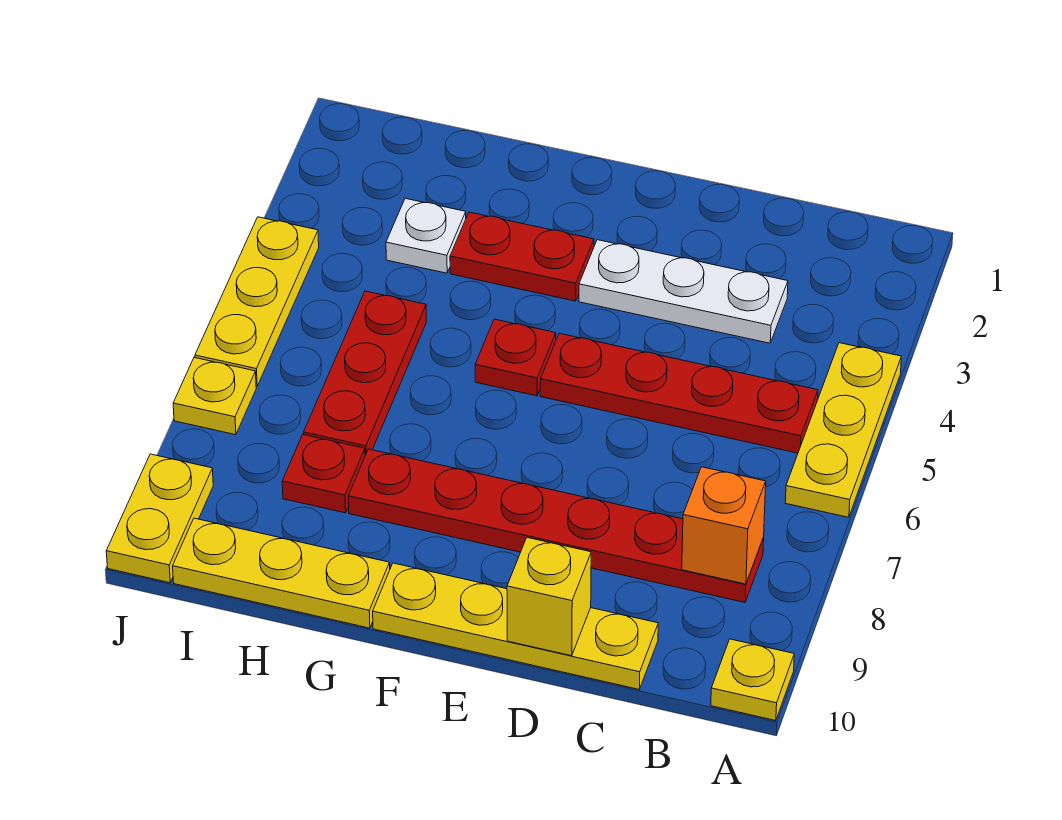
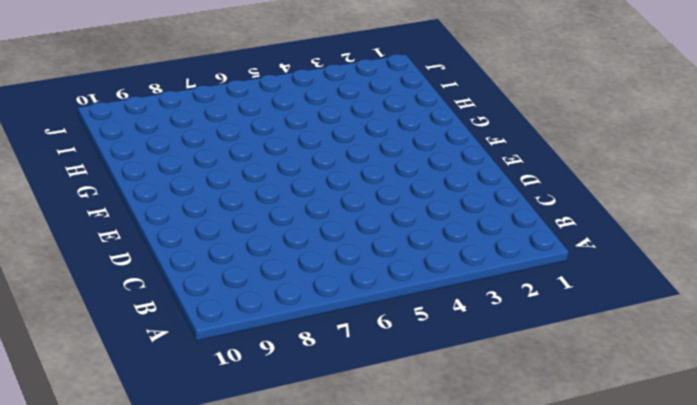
none -> yellow 1x3 plate [785,343,901,517]
none -> yellow 1x1 plate [711,639,794,721]
none -> red 1x4 plate [540,333,818,453]

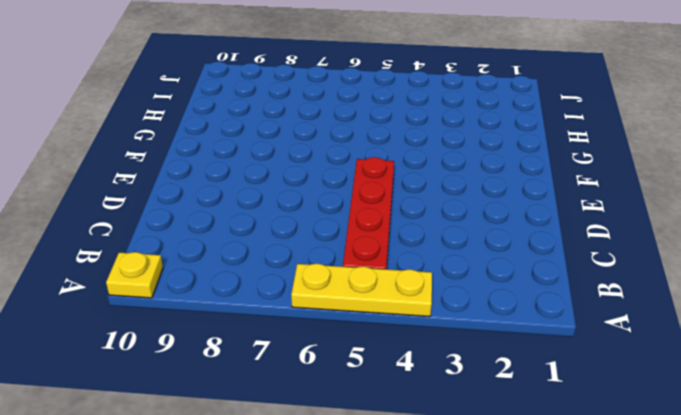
none -> red 1x6 plate [348,449,764,602]
none -> white 1x3 plate [579,240,788,343]
none -> yellow 1x4 plate [373,563,658,689]

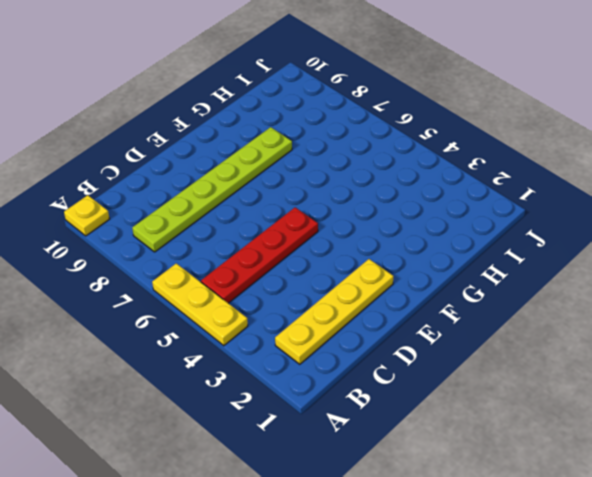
yellow 1x4 plate [275,259,393,364] -> yellow 1x4 plate moved to [373,563,658,689]
lime 1x6 plate [132,127,292,252] -> red 1x6 plate [348,449,764,602]
none -> white 1x3 plate [579,240,788,343]
none -> red 1x2 plate [450,212,594,301]
none -> red 1x1 plate [475,319,556,396]

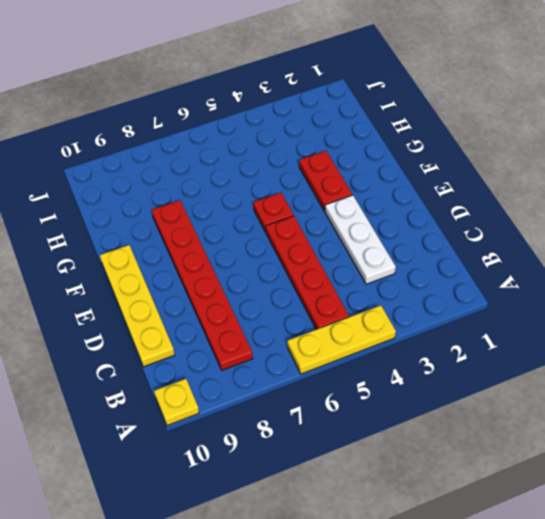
none -> yellow 1x3 plate [173,518,390,628]
none -> white 1x1 plate [386,198,466,273]
none -> red 1x3 plate [304,291,426,455]

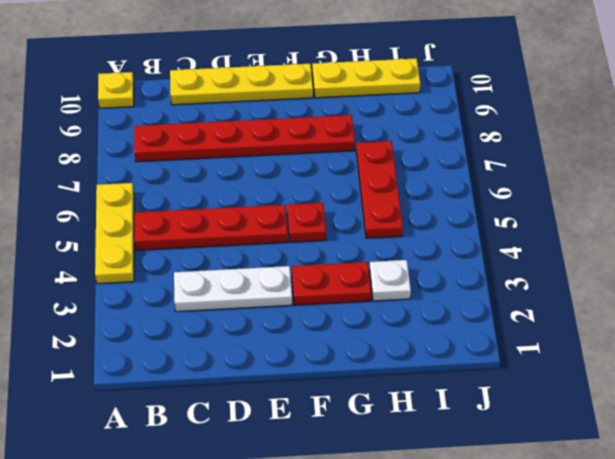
none -> red 1x1 plate [282,435,365,513]
none -> yellow 1x3 plate [195,217,319,386]
none -> yellow 1x1 plate [173,357,256,435]

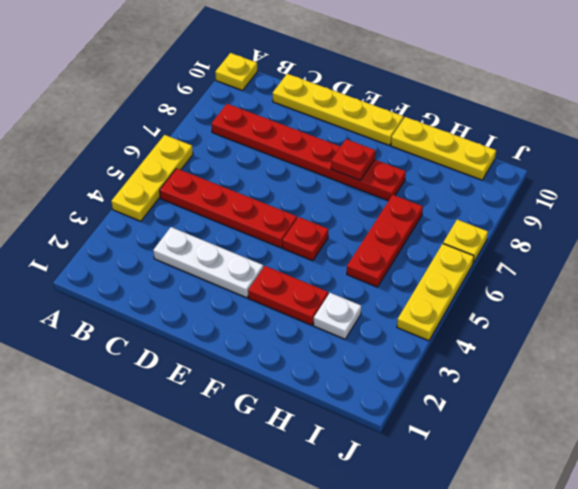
red 1x1 plate [331,139,375,180] -> red 1x1 plate moved to [282,435,365,513]
none -> yellow 1x2 plate [106,454,213,583]
none -> orange 1x1 brick [682,467,766,584]
none -> yellow 1x1 brick [507,538,591,656]

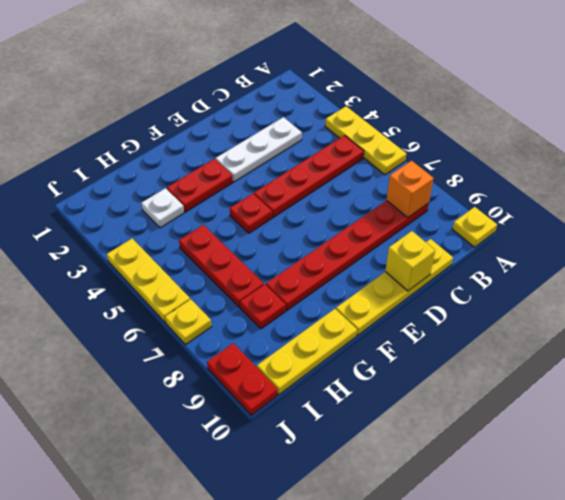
red 1x2 plate [207,343,278,415] -> yellow 1x2 plate [106,454,213,583]

